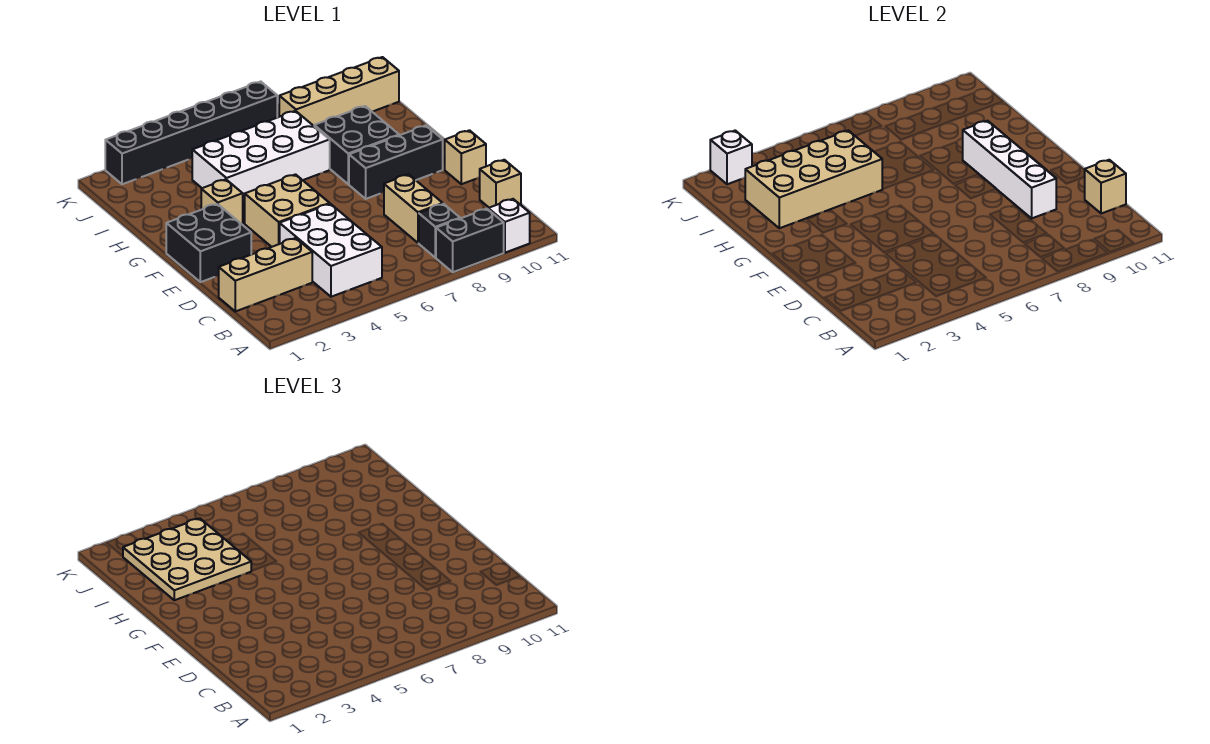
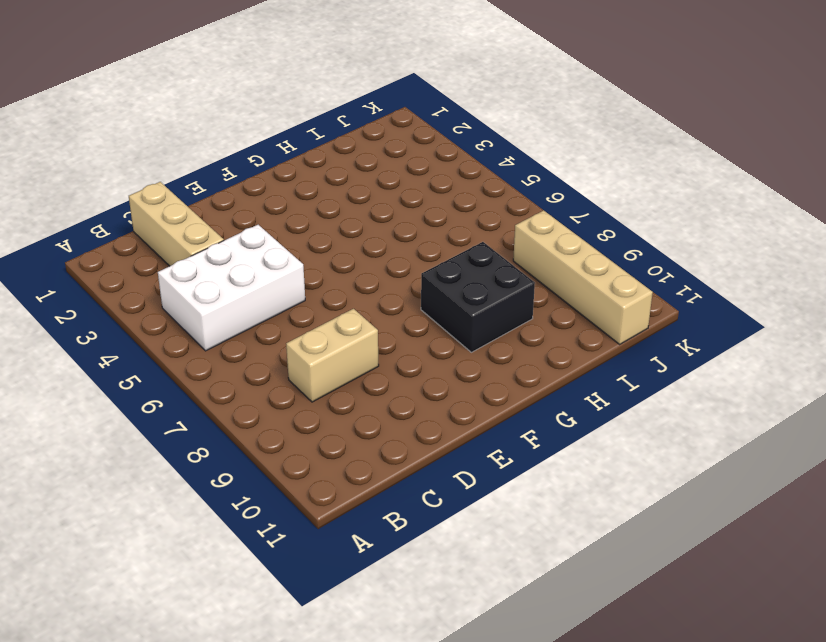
none -> black 1x2 brick [436,209,504,272]
none -> white 1x1 brick [488,199,530,253]
none -> black 1x1 brick [419,204,460,258]

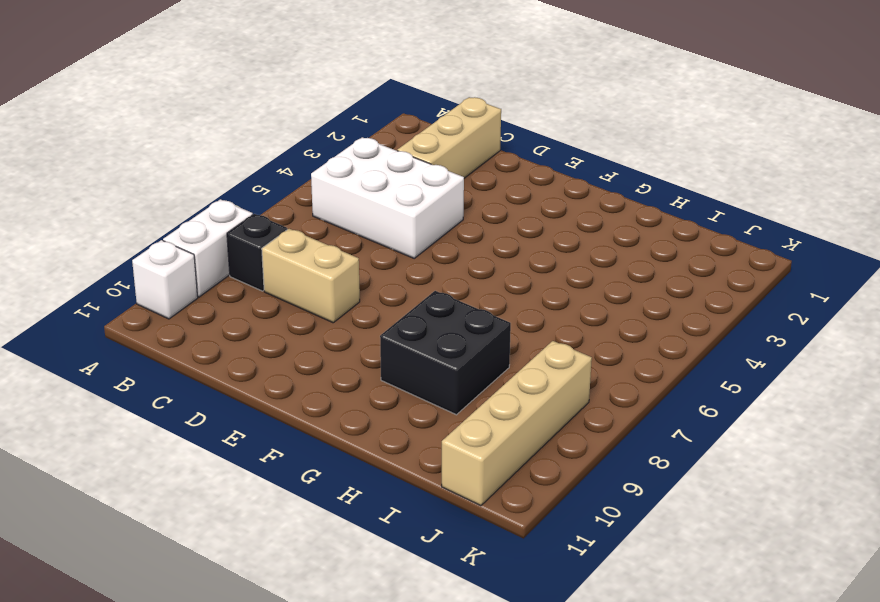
white 1x2 brick [163,199,253,297] -> black 1x2 brick [436,209,504,272]
none -> tan 1x1 brick [480,160,521,208]
none -> black 2x2 brick [166,204,251,282]
none -> tan 2x2 brick [245,175,330,247]

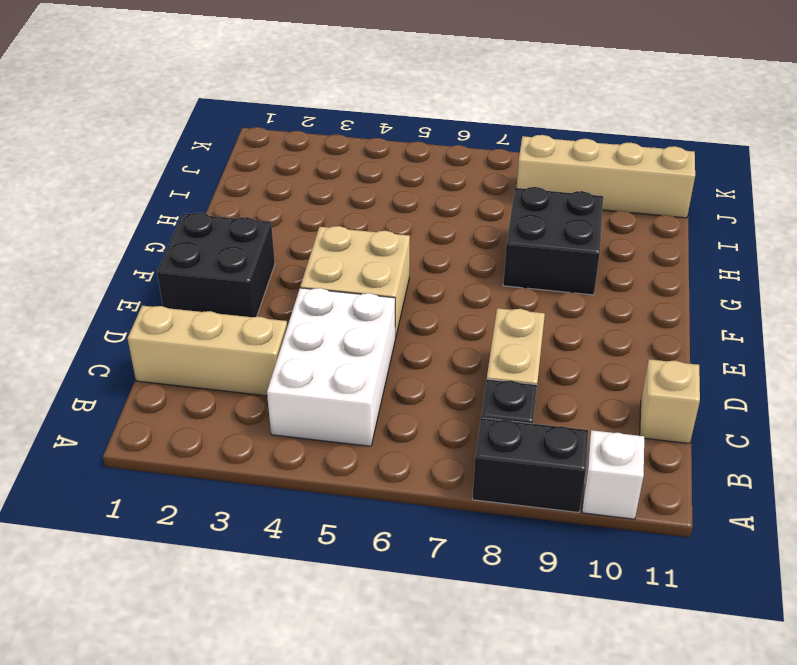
none -> tan 1x1 brick [445,130,486,184]
none -> black 1x3 brick [349,126,443,199]
none -> tan 1x1 brick [201,179,243,224]

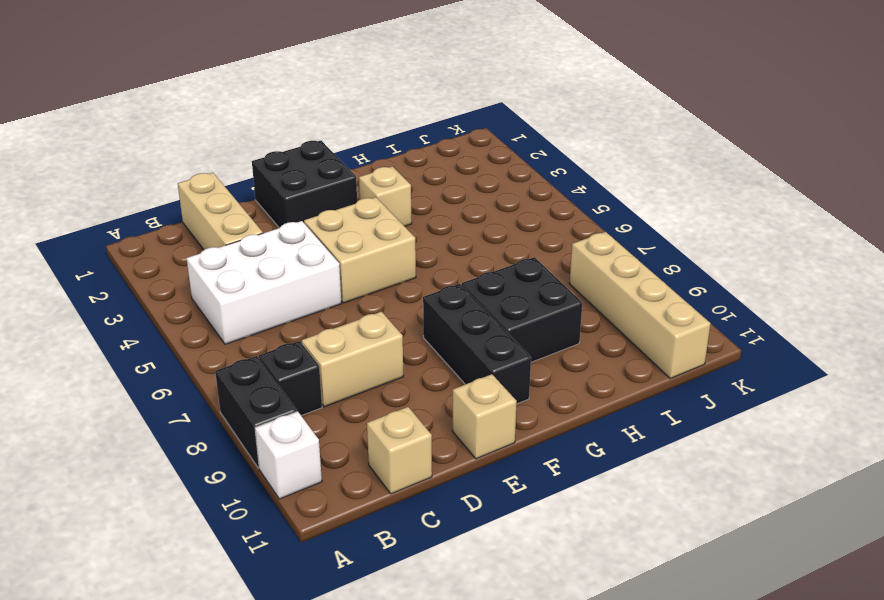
none -> white 2x4 brick [192,111,330,202]
none -> black 1x6 brick [105,82,277,184]
none -> tan 1x1 brick [1085,160,1126,214]

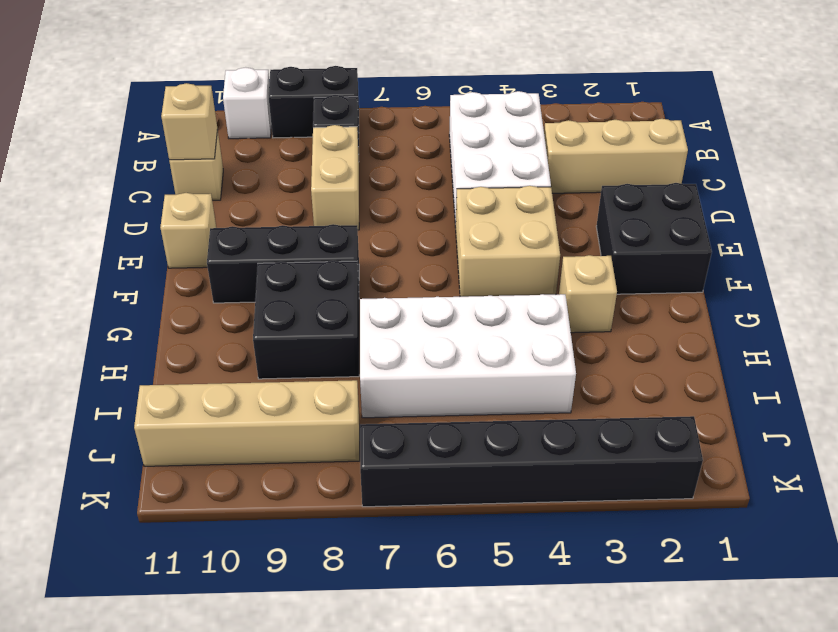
none -> white 1x4 brick [963,121,1056,218]
none -> tan 2x4 brick [745,130,882,228]
none -> white 1x1 brick [710,131,752,184]

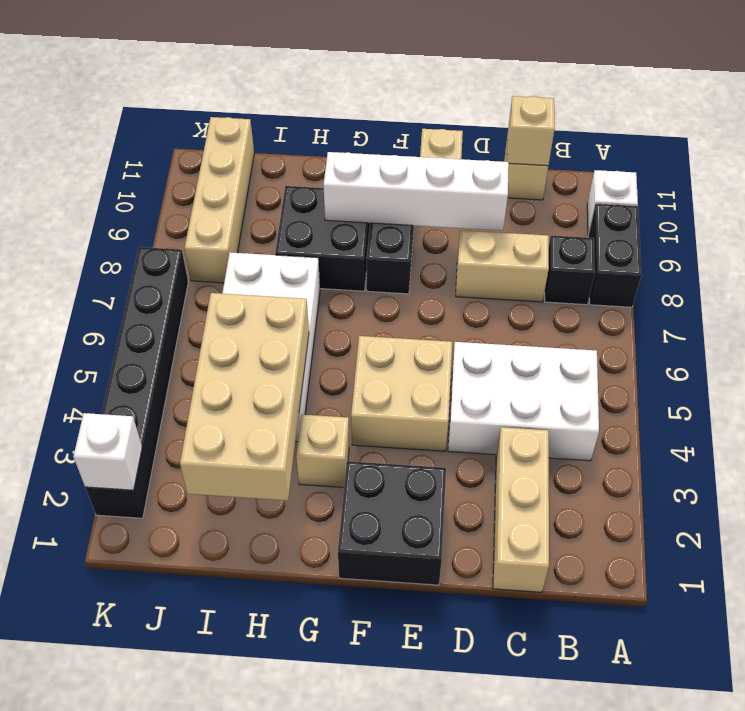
none -> tan 3x3 plate [123,518,251,600]

